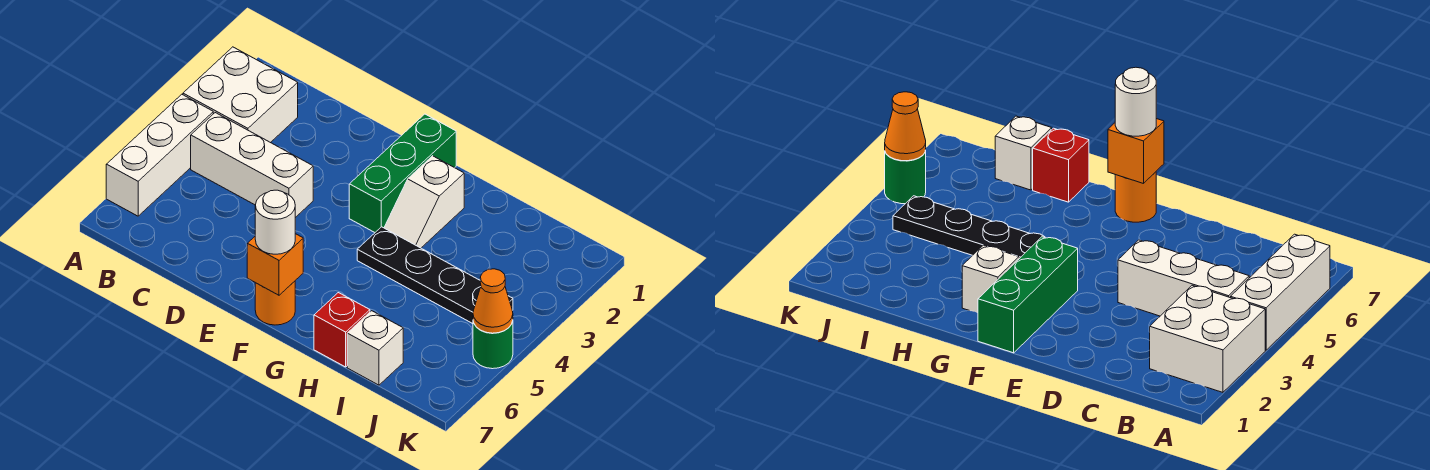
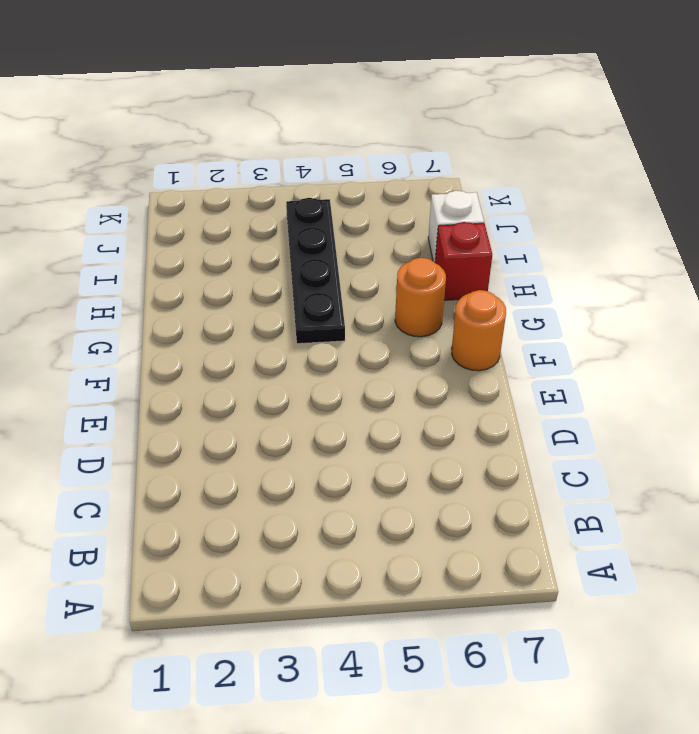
orange 1x1 round brick [395,258,446,337] -> none
none -> white 2x2 brick [183,47,298,143]
none -> white 1x3 brick [106,94,213,216]
none -> white 1x3 brick [191,113,313,218]

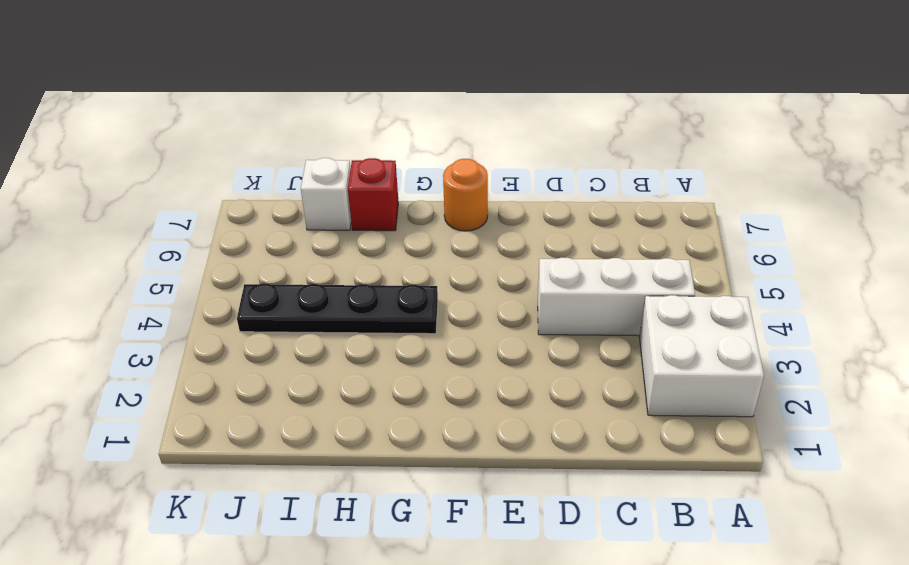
none -> white 1x3 brick [106,94,213,216]
none -> green 1x3 brick [349,114,456,232]
none -> white 1x2 slope [384,156,464,248]

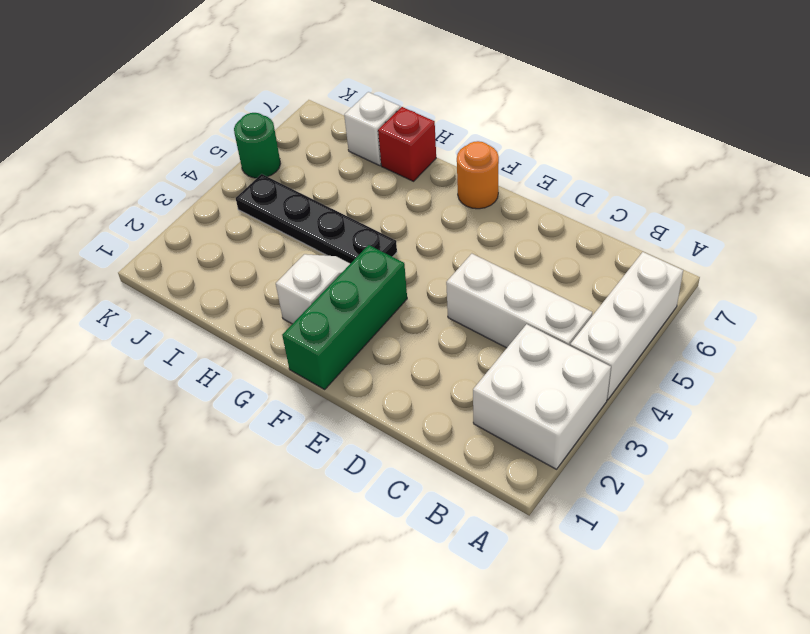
none -> orange 1x1 brick [247,234,303,295]
none -> orange 1x1 cone [473,269,513,333]
none -> white 1x1 round brick [255,190,295,254]

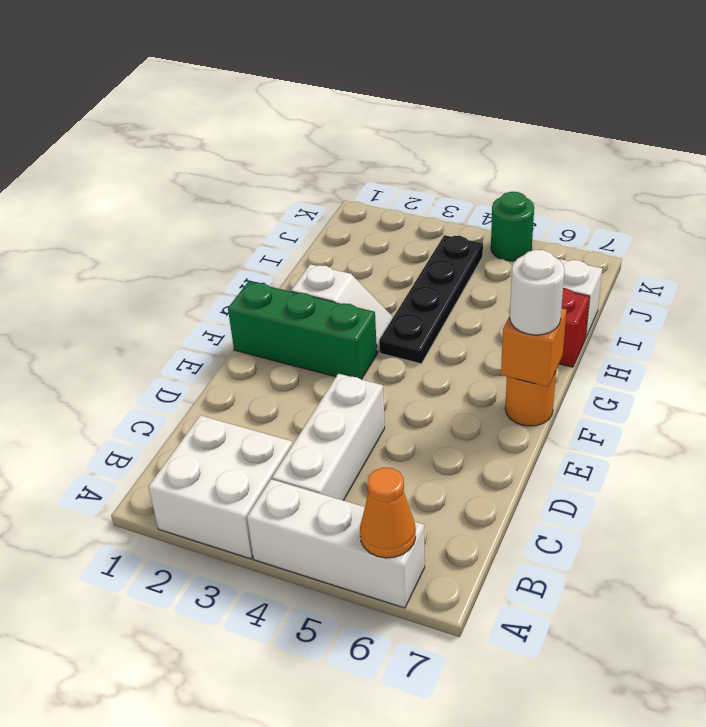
orange 1x1 cone [360,467,416,558] -> orange 1x1 cone moved to [473,269,513,333]

